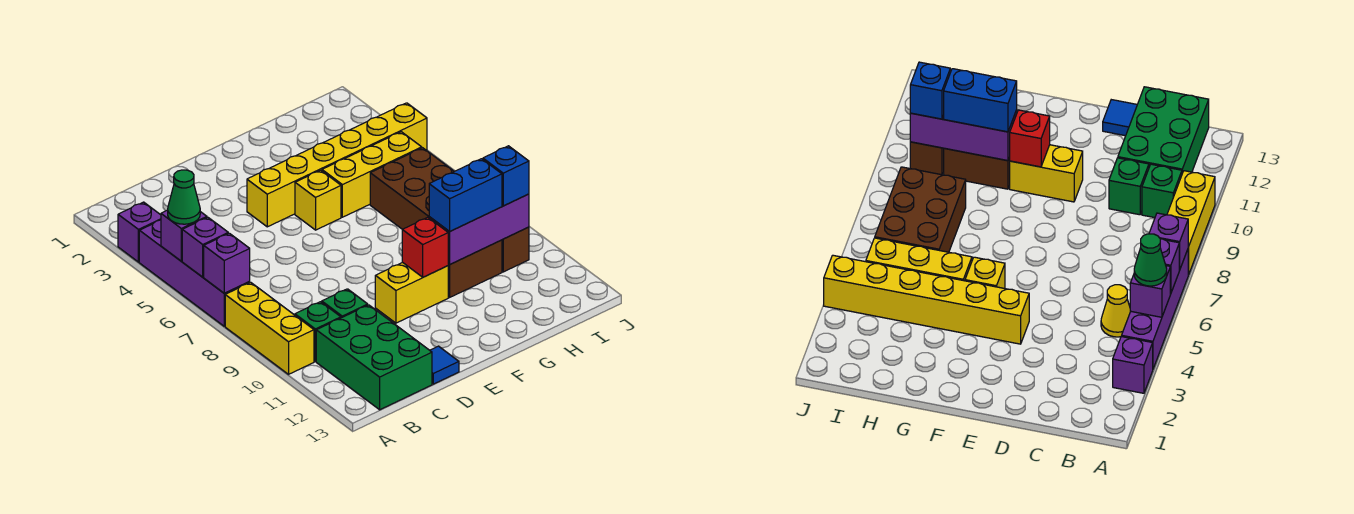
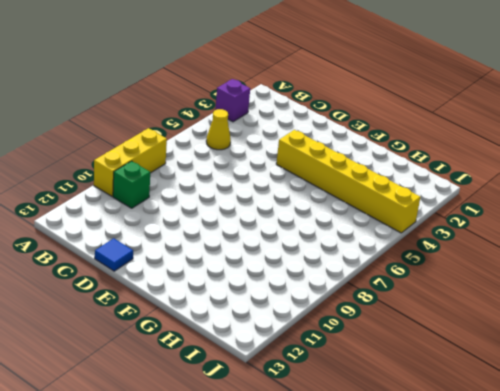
none -> purple 1x4 brick [139,220,250,326]
none -> green 2x3 brick [316,305,432,410]
none -> green 1x1 brick [322,289,368,318]

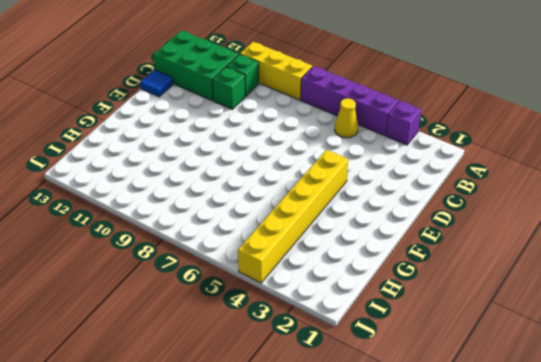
none -> yellow 1x2 brick [375,262,448,323]
none -> yellow 1x1 brick [295,170,341,230]
none -> yellow 1x3 brick [322,132,422,217]

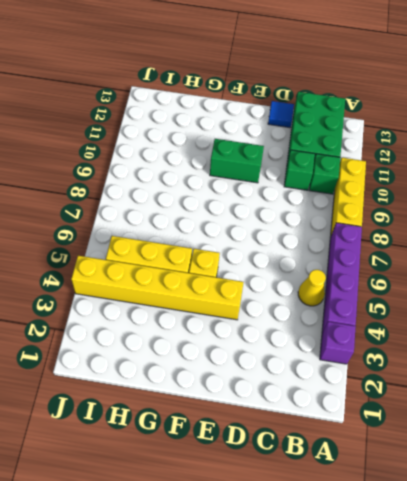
green 1x2 brick [210,139,264,183] -> yellow 1x2 brick [375,262,448,323]
none -> brown 1x2 brick [448,240,502,297]
none -> brown 2x3 brick [370,148,454,229]
none -> brown 1x1 brick [502,227,529,272]

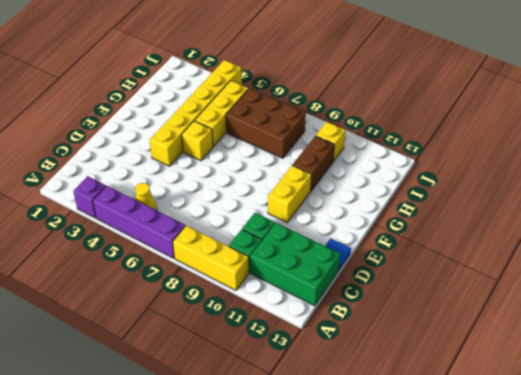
yellow 1x1 brick [316,122,345,161] -> brown 1x1 brick [502,227,529,272]
none -> purple 1x1 brick [161,210,207,261]
none -> purple 1x1 brick [182,217,228,277]
none -> purple 1x1 brick [204,233,250,293]

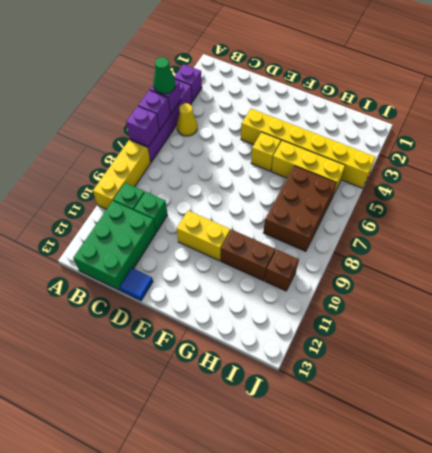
none -> red 1x1 brick [402,217,448,277]
none -> purple 1x3 brick [429,194,529,265]
none -> blue 1x2 brick [429,159,502,232]

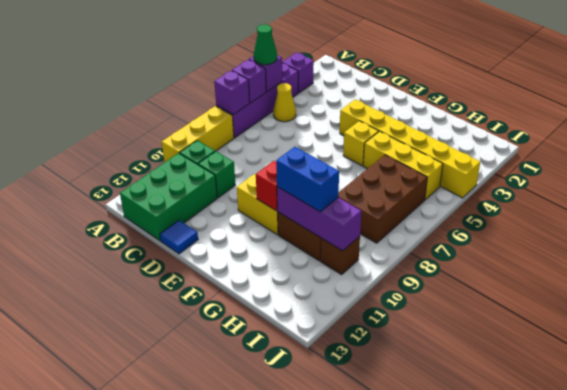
none -> blue 1x1 brick [483,146,529,206]

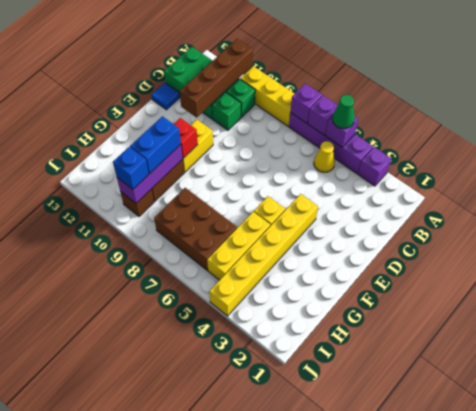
brown 1x4 brick [180,39,253,117] -> none

